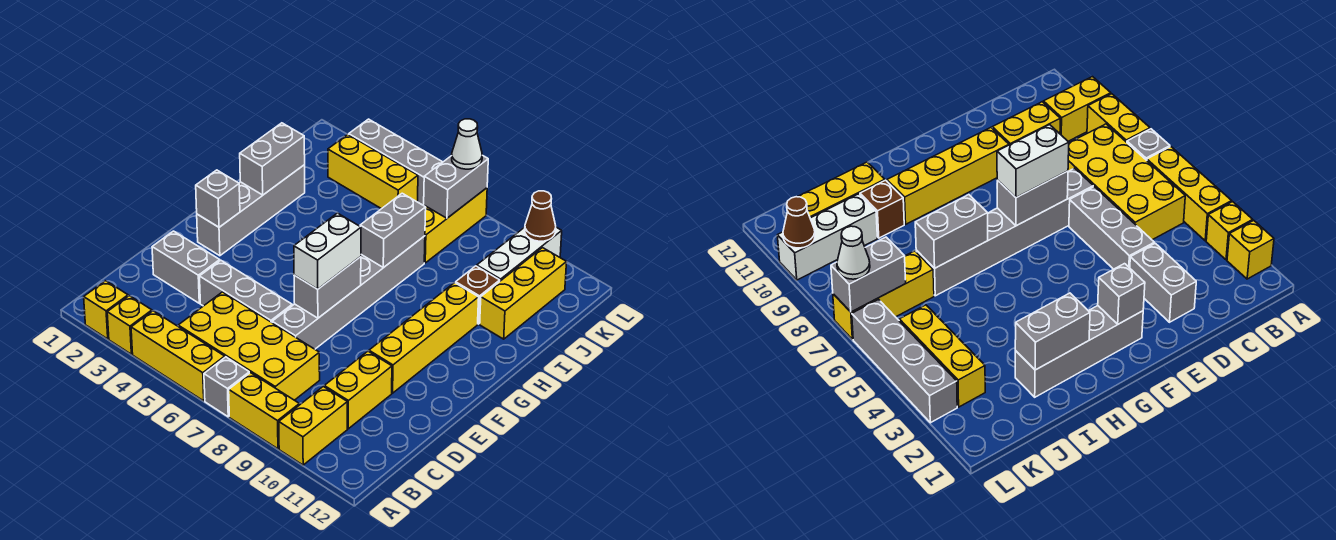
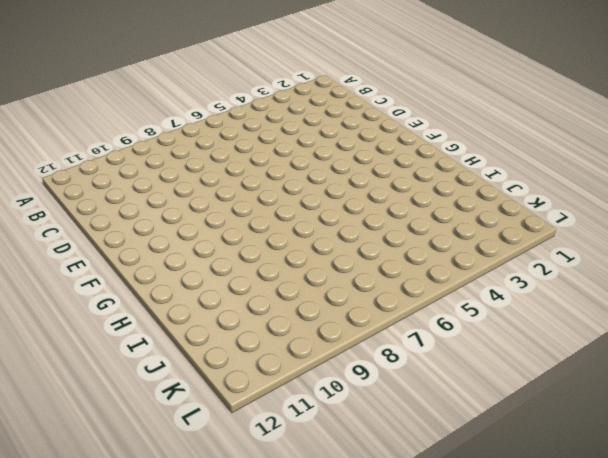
none -> yellow 1x1 brick [84,281,128,339]
none -> yellow 1x1 brick [107,296,152,354]
none -> yellow 1x3 brick [131,311,225,401]

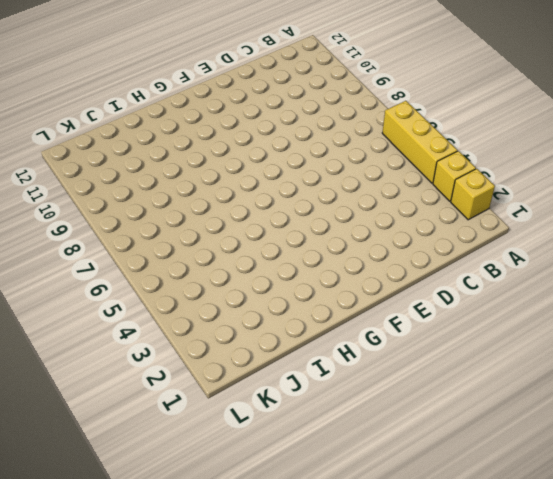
none -> grey 1x1 brick [204,357,249,417]
none -> yellow 1x2 brick [229,373,299,449]
none -> yellow 1x2 brick [279,386,347,465]

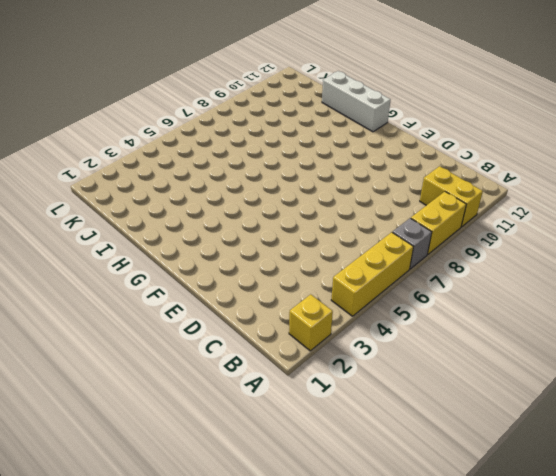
white 1x3 brick [322,71,390,132] -> white 1x3 brick moved to [477,227,562,281]
none -> yellow 1x1 brick [107,296,152,354]
none -> yellow 2x4 brick [178,292,320,400]
none -> yellow 1x2 brick [324,351,392,429]

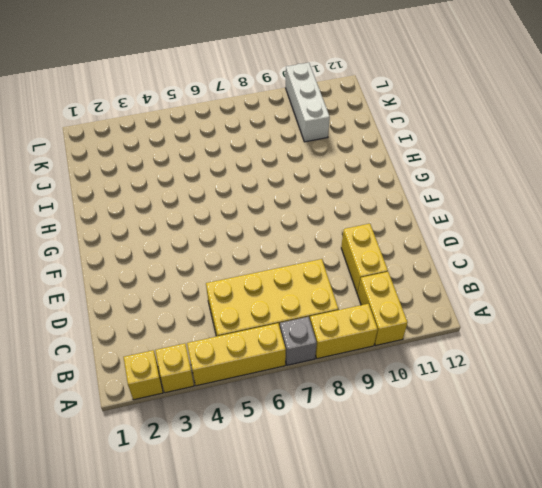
none -> grey 1x2 brick [152,231,220,303]
none -> grey 1x3 brick [200,260,292,322]
none -> grey 1x6 brick [272,236,425,349]

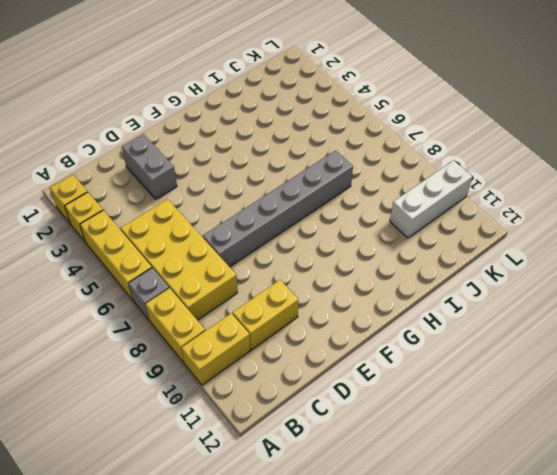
none -> grey 1x3 brick [200,260,292,322]
none -> yellow 1x4 brick [369,283,479,393]
none -> grey 1x4 brick [197,165,305,256]

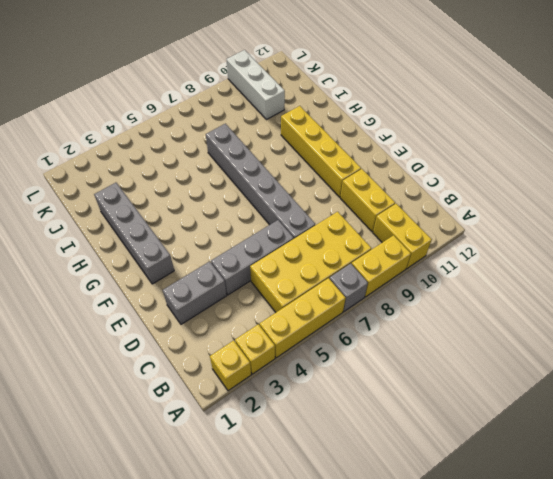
none -> brown 1x1 brick [456,266,500,324]
none -> yellow 1x3 brick [480,248,567,339]
none -> yellow 1x3 brick [423,188,487,263]

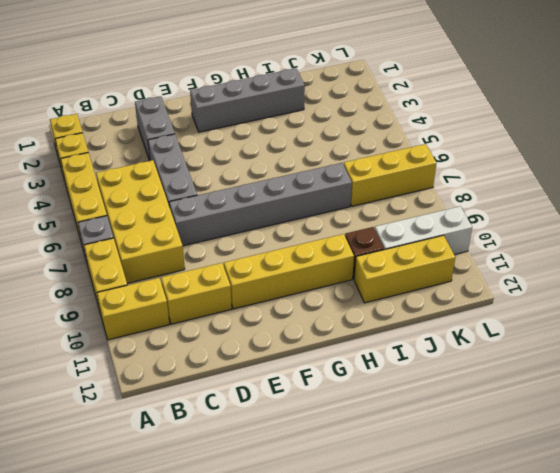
none -> yellow 1x3 brick [328,134,418,209]
none -> grey 1x4 brick [349,119,442,205]
none -> grey 1x2 brick [294,257,361,318]

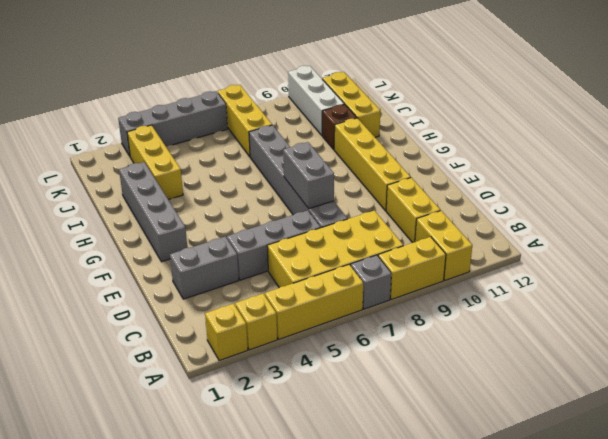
yellow 1x3 brick [127,125,183,200] -> yellow 1x3 brick turned to [328,134,418,209]
none -> grey 1x1 brick [196,170,240,227]
none -> grey 1x2 brick [240,123,305,195]
none -> grey 1x2 brick [360,193,426,268]

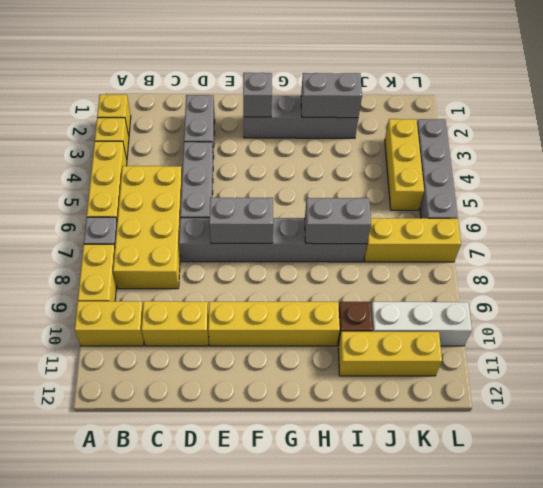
none -> grey 1x2 brick [424,155,488,218]
none -> brown 1x1 cone [525,191,556,241]
none -> white 1x2 brick [294,213,361,289]

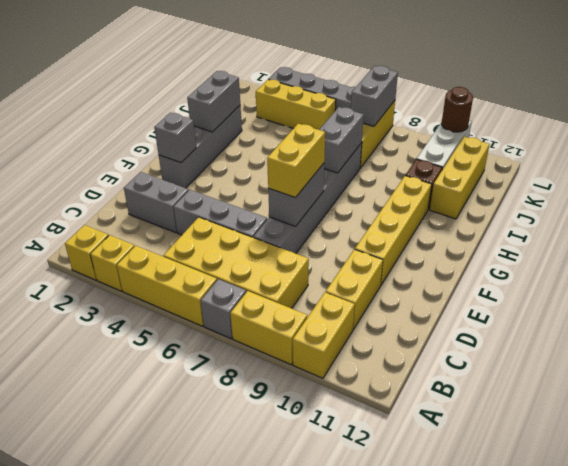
yellow 1x2 brick [267,124,325,198] -> white 1x2 brick [294,213,361,289]
brown 1x1 round brick [442,87,473,132] -> brown 1x1 cone [525,191,556,241]
none -> white 1x1 cone [452,119,482,169]

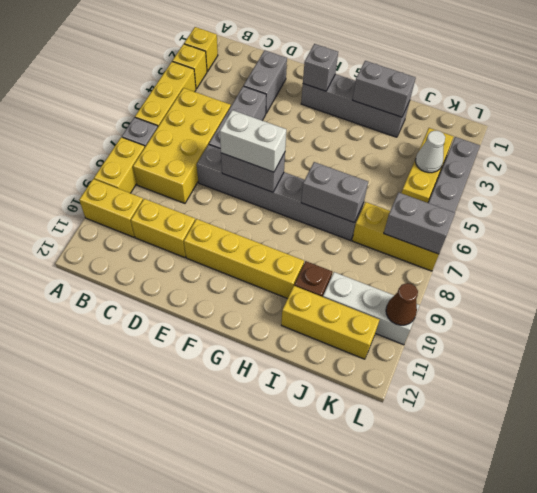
white 1x1 cone [415,131,445,173] -> white 1x1 cone moved to [452,119,482,169]

